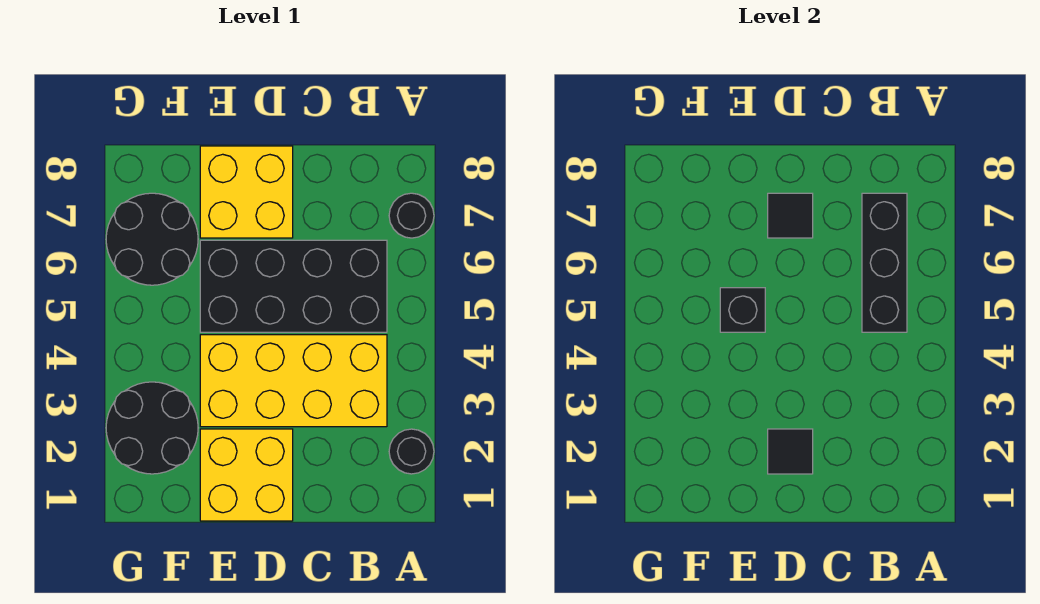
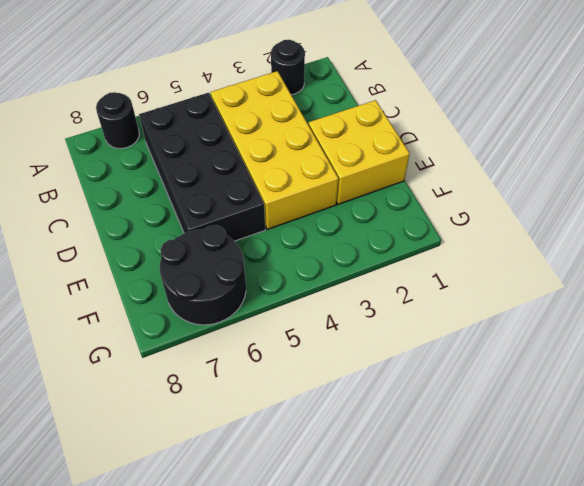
none -> yellow 2x2 brick [200,146,293,238]
none -> black 2x2 round brick [106,382,198,474]
none -> black 1x3 brick [862,193,907,332]

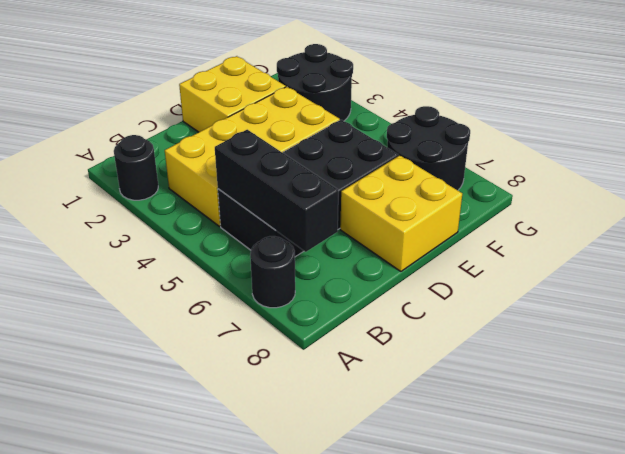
none -> black 1x1 tile [768,429,813,474]
none -> black 1x1 tile [768,193,813,238]
none -> black 1x1 brick [720,288,765,332]

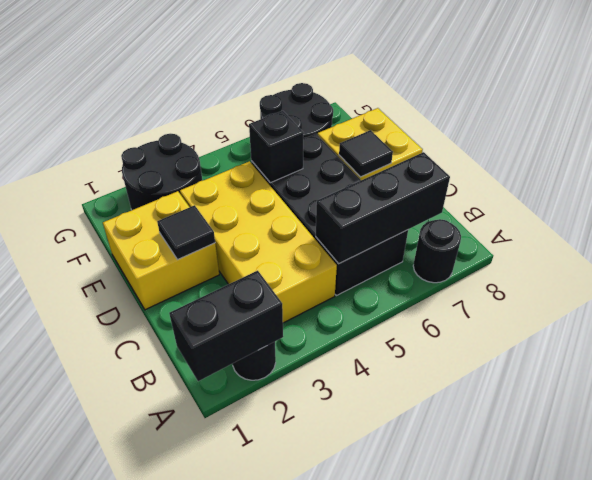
black 1x2 brick [169,271,283,381] -> none

